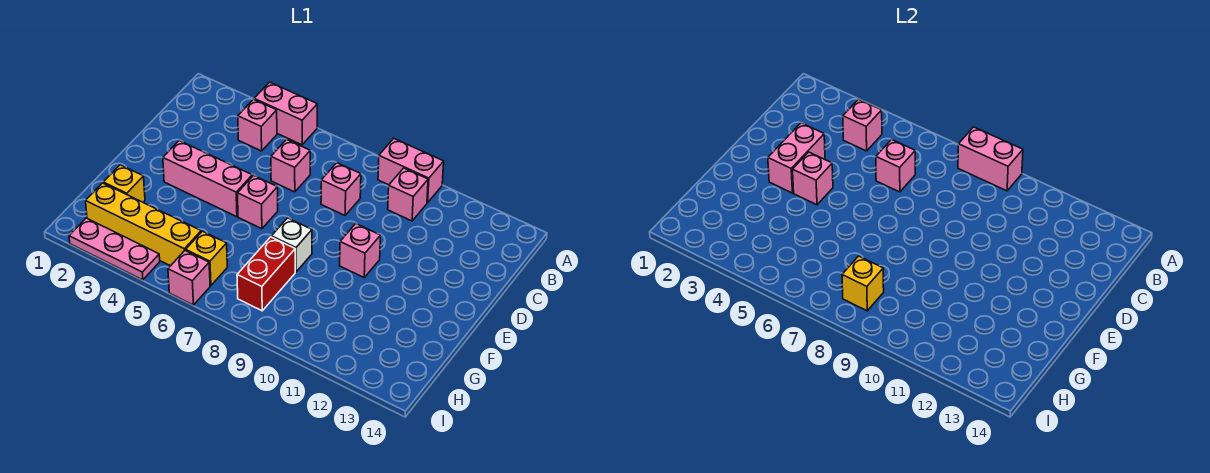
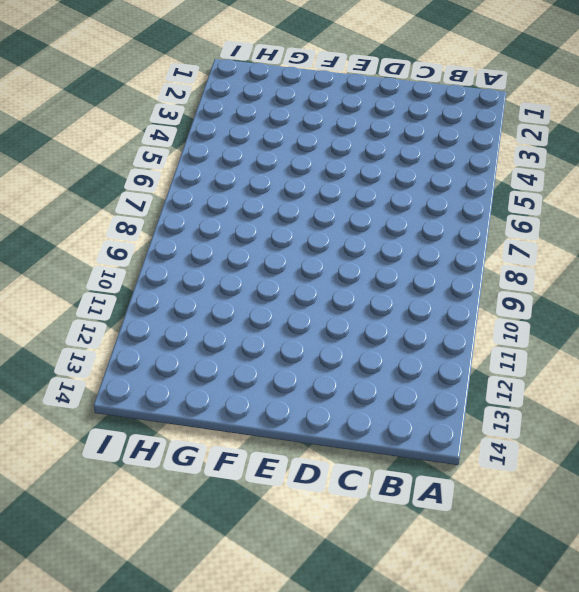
none -> pink 1x2 brick [254,82,317,145]
none -> pink 1x2 brick [378,139,444,203]
none -> pink 1x1 brick [238,99,277,151]

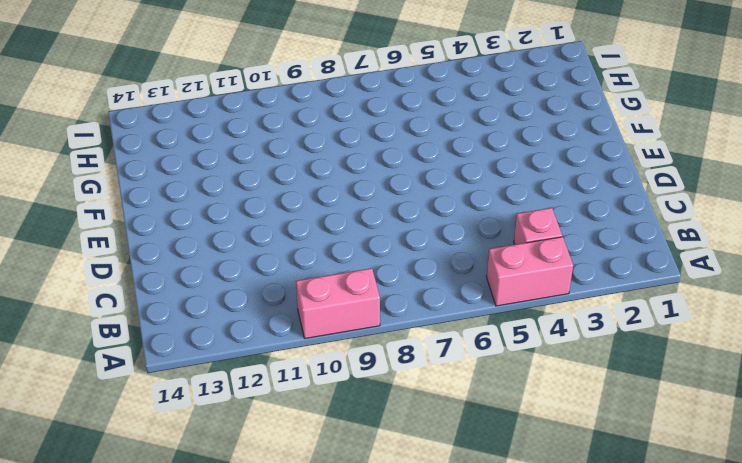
none -> pink 1x1 brick [388,168,428,221]
none -> pink 1x1 brick [271,139,310,192]
none -> pink 1x1 brick [321,163,361,215]

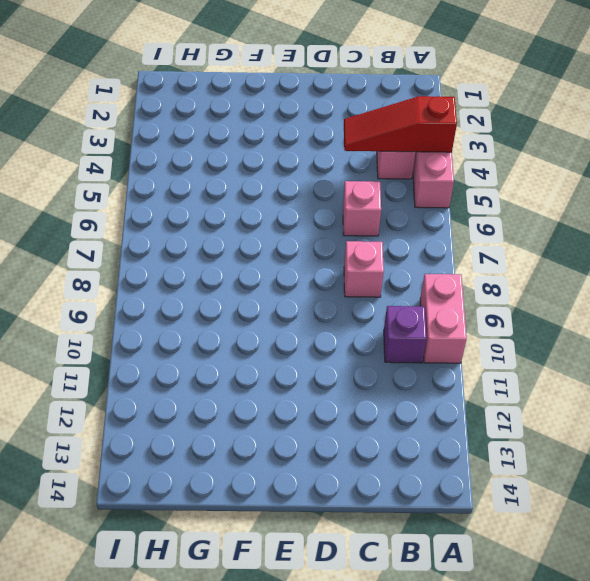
red 1x3 slope [344,96,457,152] -> pink 1x1 brick [843,99,882,151]
purple 1x1 brick [384,306,427,363] -> pink 1x1 brick [388,168,428,221]
none -> pink 1x3 brick [163,141,252,217]
none -> pink 1x1 brick [237,176,278,229]
none -> pink 1x1 brick [340,224,381,277]

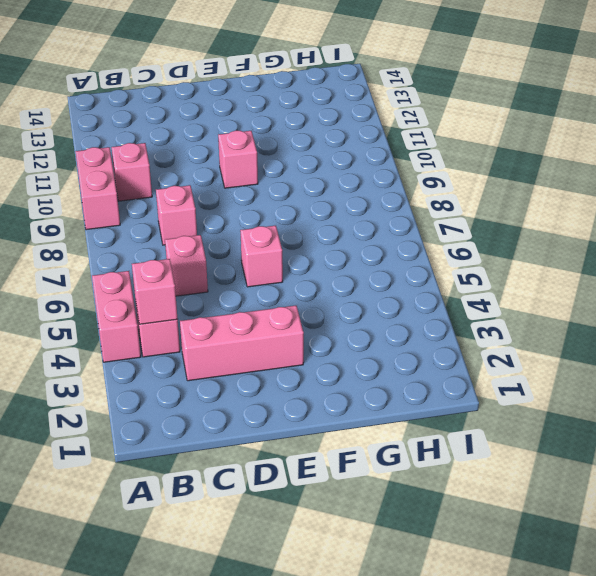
pink 1x3 brick [180,306,304,381] -> pink 1x3 brick turned to [163,141,252,217]
none -> white 1x1 brick [271,218,312,272]
none -> yellow 1x1 brick [103,165,145,202]
none -> red 1x2 brick [237,237,295,311]

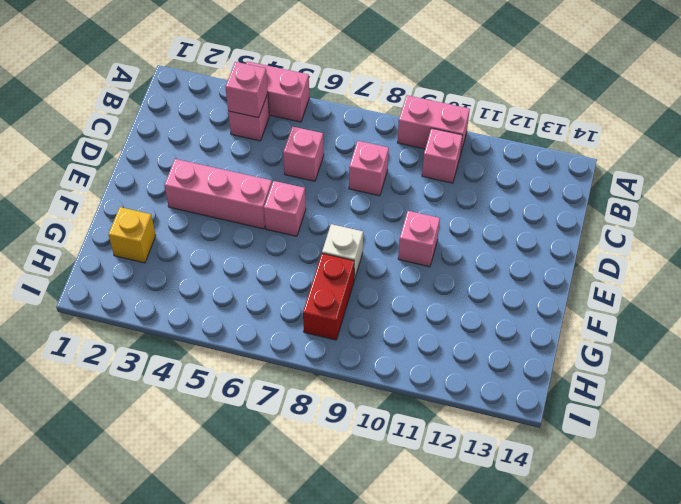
none -> yellow 1x4 brick [86,183,201,266]
none -> yellow 1x1 brick [186,231,227,286]
none -> pink 1x3 plate [69,218,160,280]

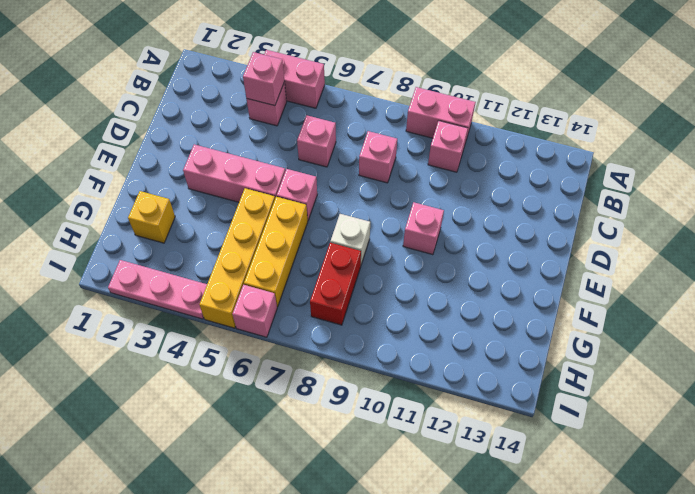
yellow 1x4 brick [200,188,275,328] -> yellow 1x4 brick turned to [86,183,201,266]
yellow 1x3 brick [244,197,308,307] -> yellow 1x1 brick [186,231,227,286]
none -> pink 1x2 brick [958,127,1023,191]
none -> pink 1x1 brick [876,139,915,192]
none -> pink 1x2 brick [768,123,825,193]

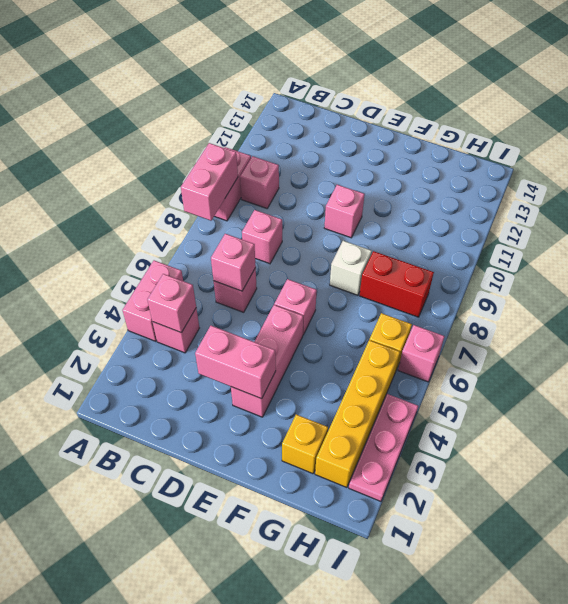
none -> pink 1x1 brick [793,152,833,205]
none -> yellow 1x1 brick [842,256,884,311]

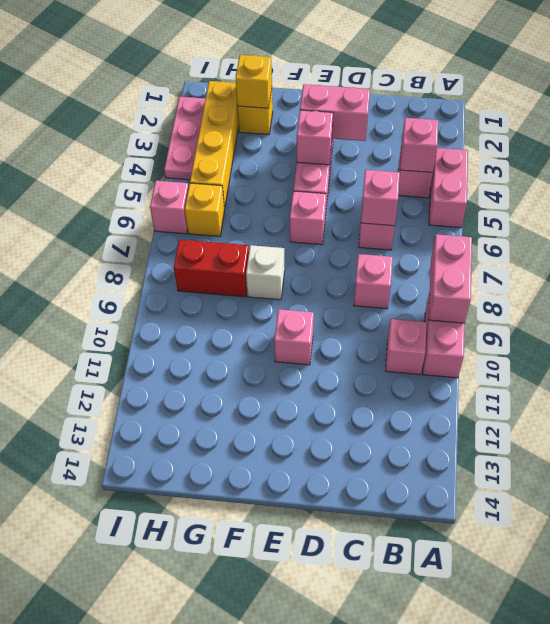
yellow 1x1 brick [236,55,272,108] -> yellow 1x1 brick moved to [842,256,884,311]

